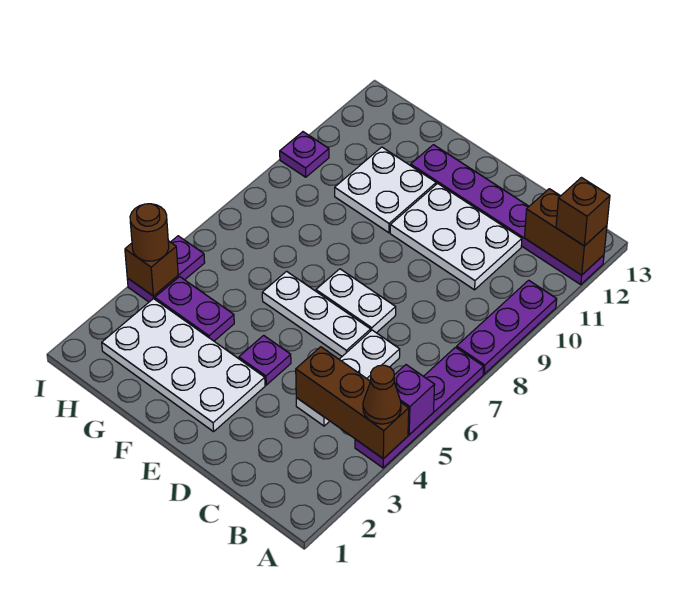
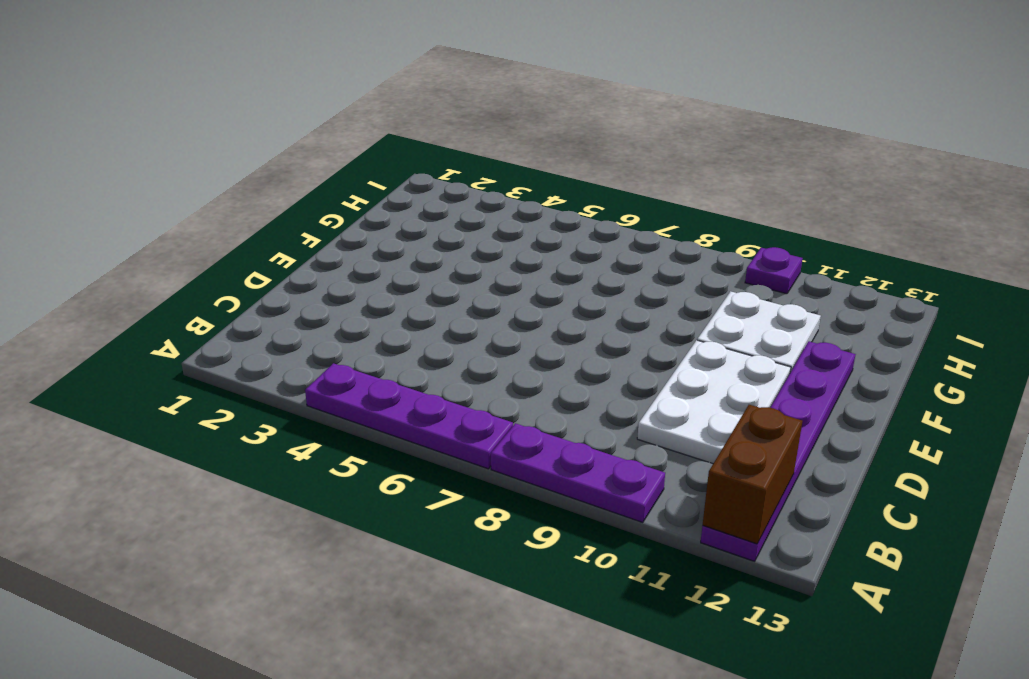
none -> white 1x3 plate [296,330,400,426]
none -> white 1x3 plate [262,271,371,356]
none -> white 1x2 plate [316,269,396,333]

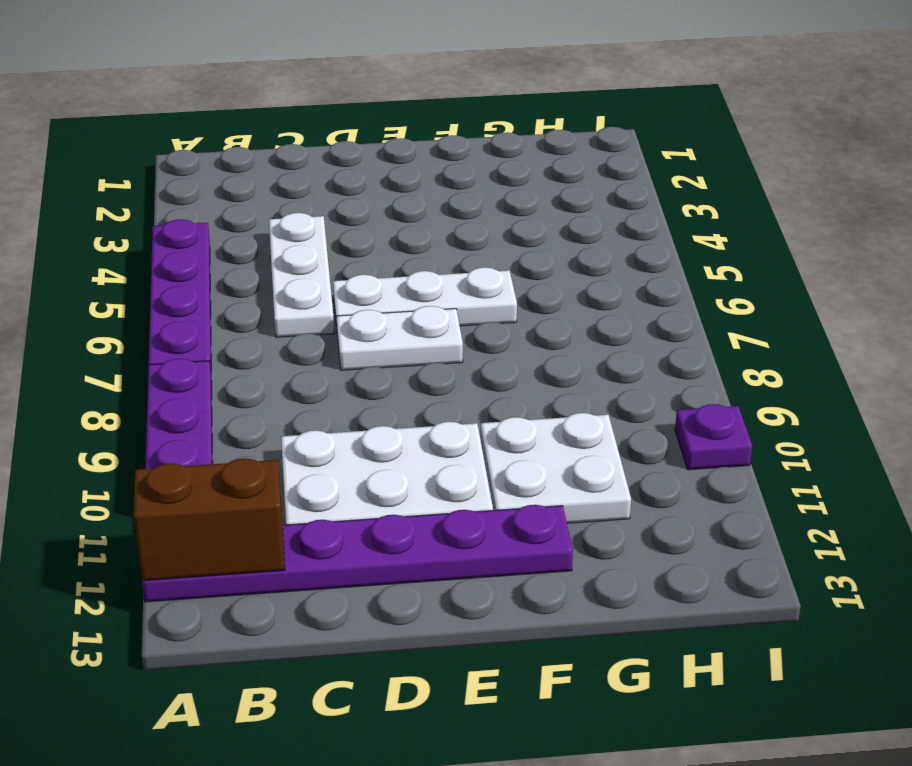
none -> white 2x4 plate [102,298,265,432]
none -> purple 1x1 plate [239,335,291,385]
none -> purple 1x2 plate [155,277,234,341]

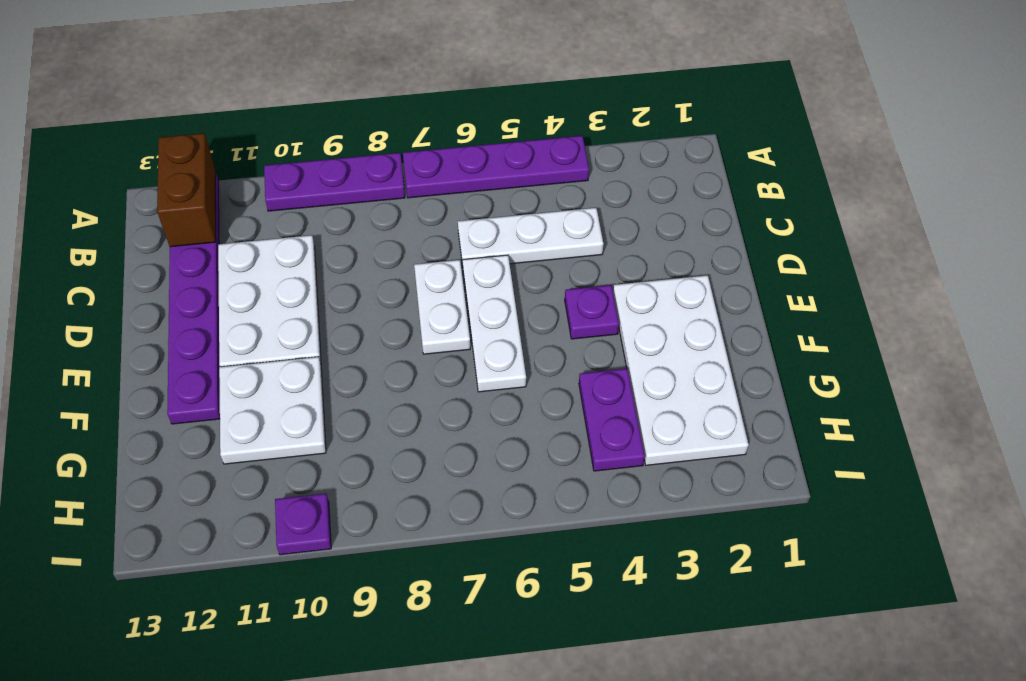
none -> purple 1x2 plate [127,236,205,302]
none -> brown 1x3 brick [296,347,409,459]
none -> purple 1x1 brick [394,365,435,435]

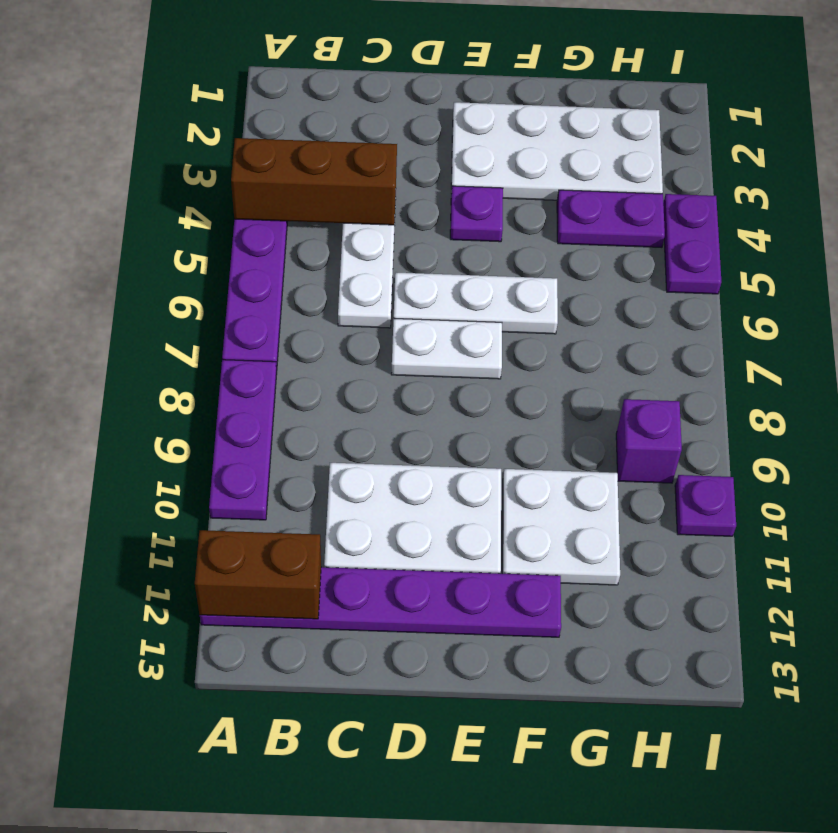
purple 1x1 brick [616,399,682,483] -> purple 1x1 brick moved to [394,365,435,435]
none -> brown 1x1 brick [125,241,178,296]
none -> brown 1x1 cone [363,365,401,424]
none -> brown 1x1 brick [556,178,610,246]

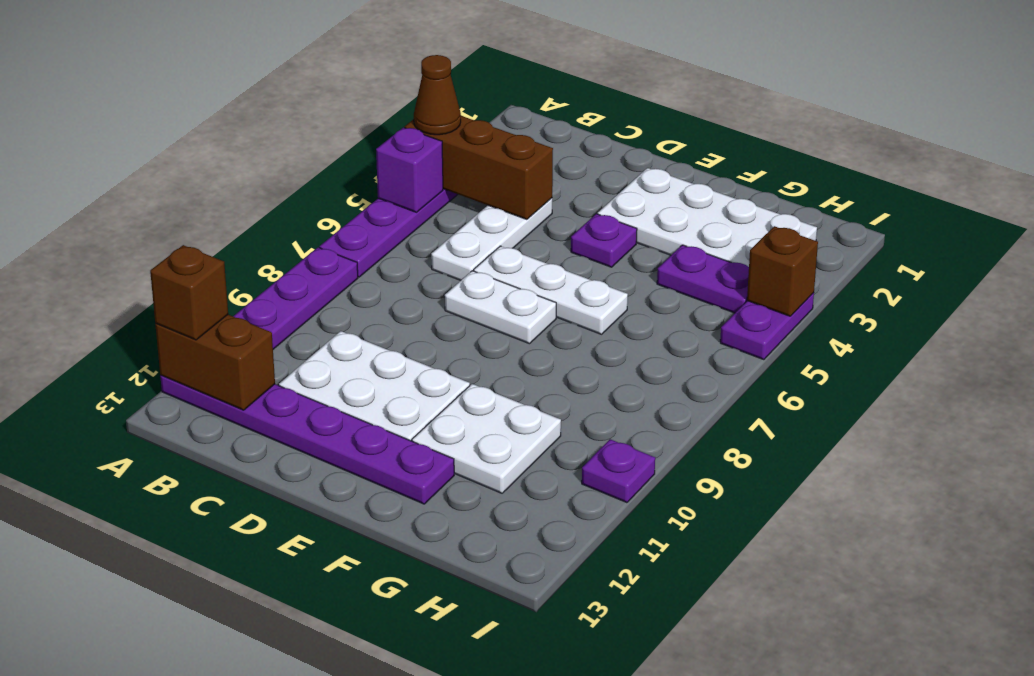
none -> brown 1x1 round brick [130,204,169,261]

